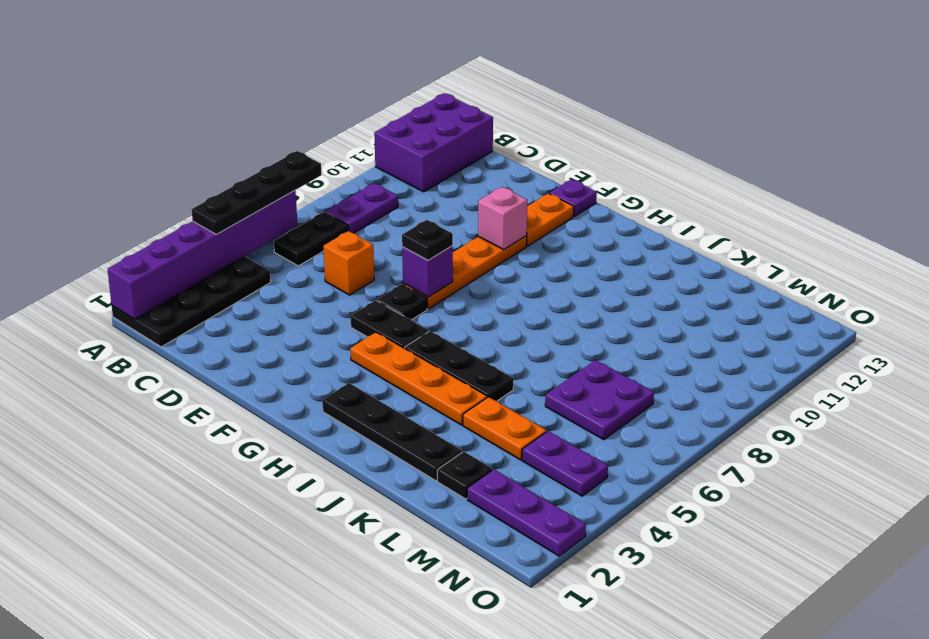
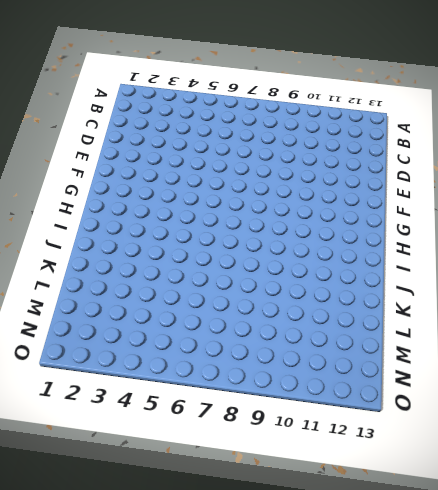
none -> black 2x4 plate [112,256,271,347]
none -> purple 2x3 brick [374,93,493,192]
none -> black 1x2 plate [274,212,348,266]

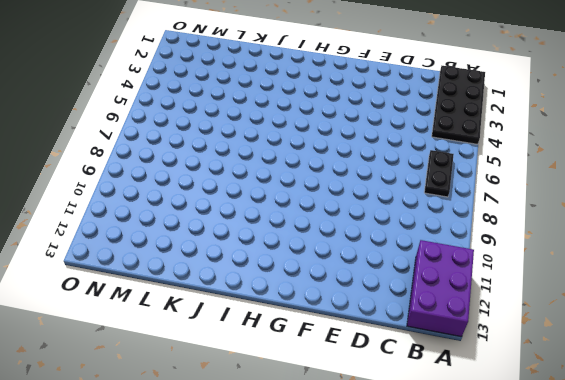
none -> purple 1x2 plate [326,183,398,233]
none -> orange 1x1 brick [323,231,374,295]
none -> black 1x2 plate [350,300,429,348]

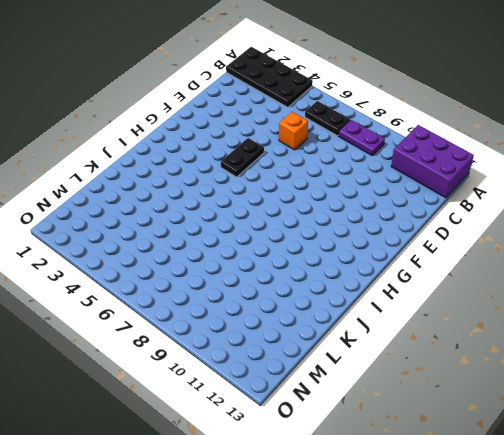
none -> black 1x1 plate [377,284,427,320]
none -> orange 1x4 plate [403,236,527,309]
none -> orange 1x2 plate [526,193,574,246]

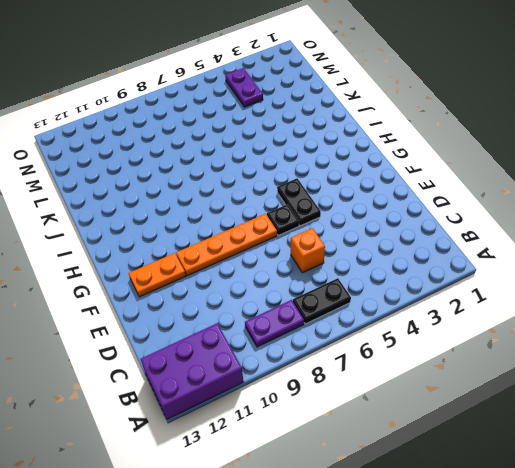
none -> black 2x4 plate [112,256,271,347]
none -> purple 1x1 plate [549,179,597,217]
none -> orange 1x4 plate [350,332,487,425]

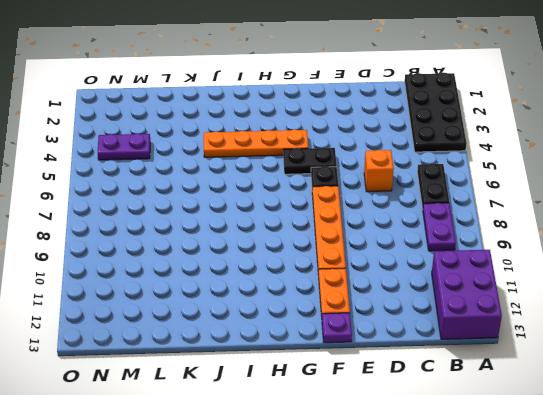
none -> black 1x4 plate [322,383,462,481]
none -> black 1x3 plate [405,331,514,401]
none -> orange 1x2 plate [463,397,547,460]

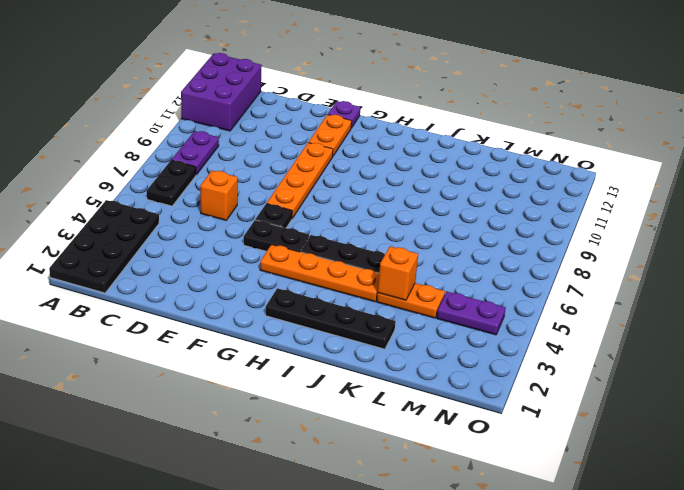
orange 1x1 brick [378,246,418,300] -> none
none -> black 1x1 plate [437,452,492,499]
none -> purple 2x2 plate [545,360,654,440]
none -> purple 1x3 plate [467,469,586,556]

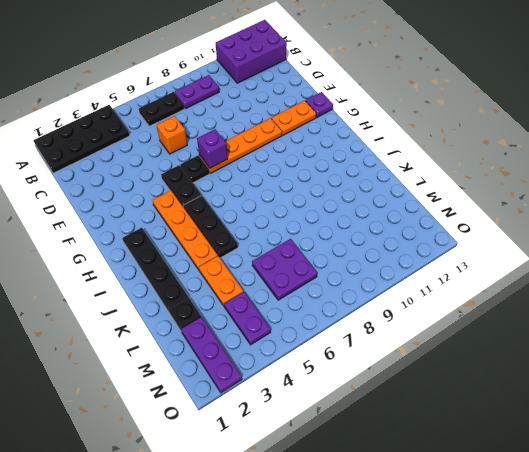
none -> purple 1x6 brick [108,191,297,319]
none -> pink 1x1 brick [478,187,527,250]
none -> black 1x4 plate [192,151,321,234]

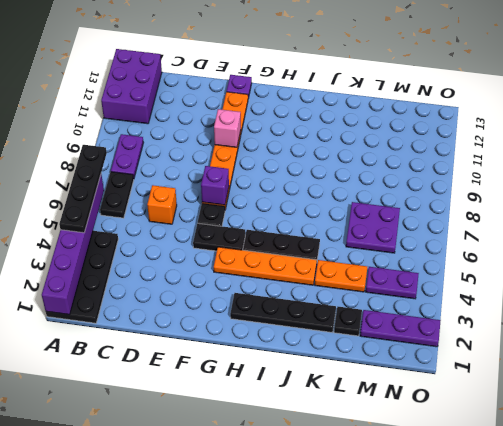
none -> black 1x1 plate [402,220,453,260]

